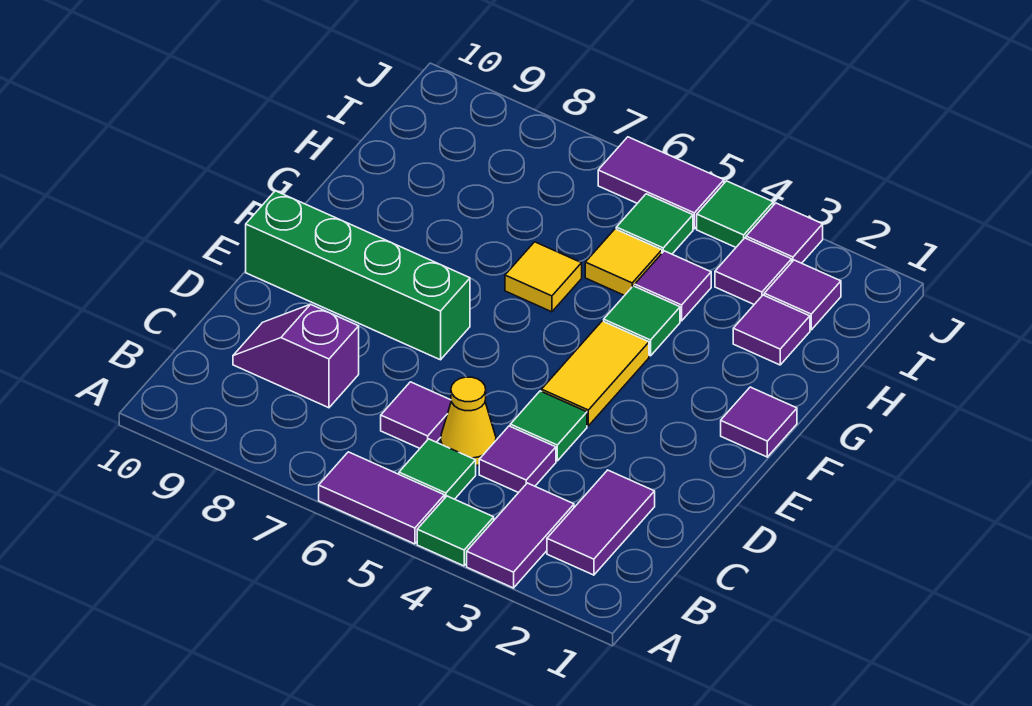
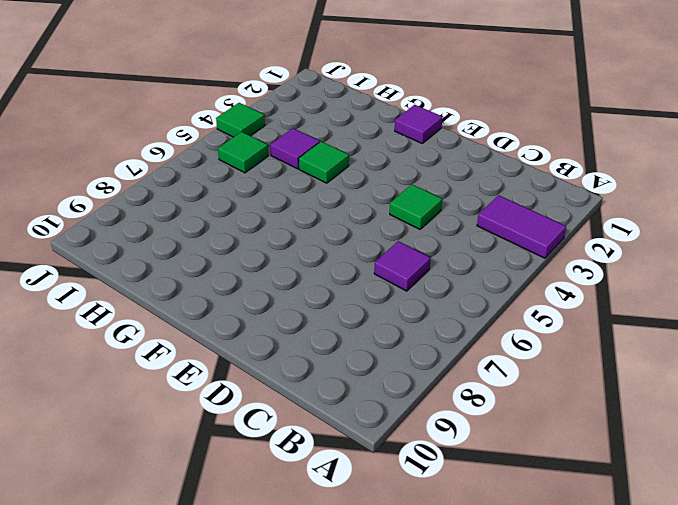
none -> green 1x1 tile [417,496,494,566]
none -> purple 1x2 tile [319,452,444,544]
none -> purple 1x2 tile [547,470,655,575]

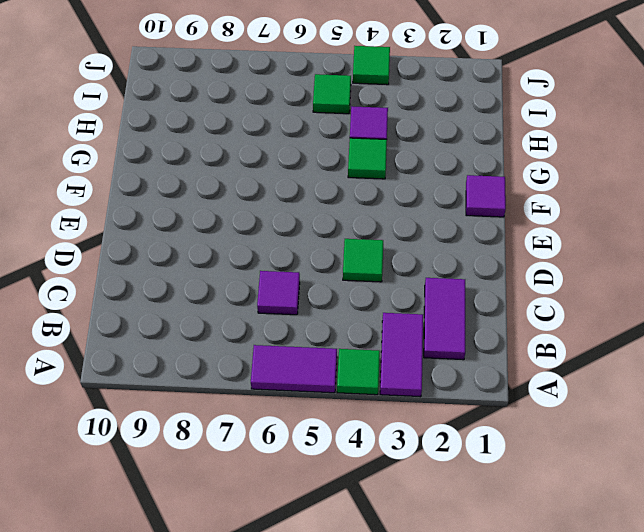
none -> green 1x1 tile [399,439,476,499]
none -> purple 1x1 tile [479,426,556,493]
none -> yellow 1x1 cone [441,377,496,466]

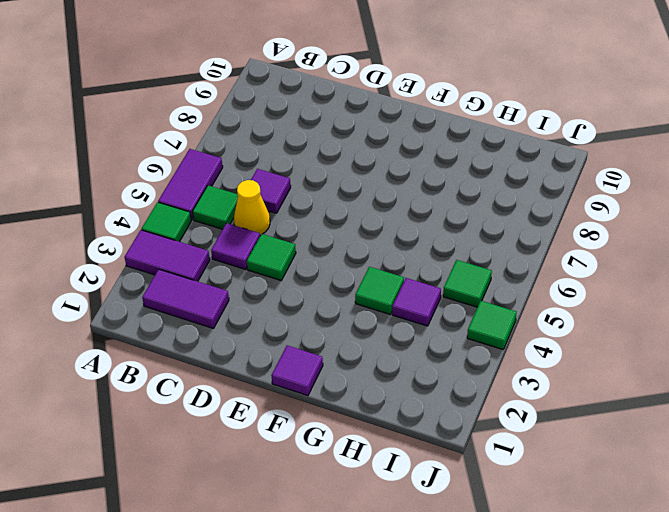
none -> purple 1x2 slope [233,304,359,408]
none -> yellow 1x2 tile [542,321,649,426]
none -> green 1x4 brick [246,191,470,360]

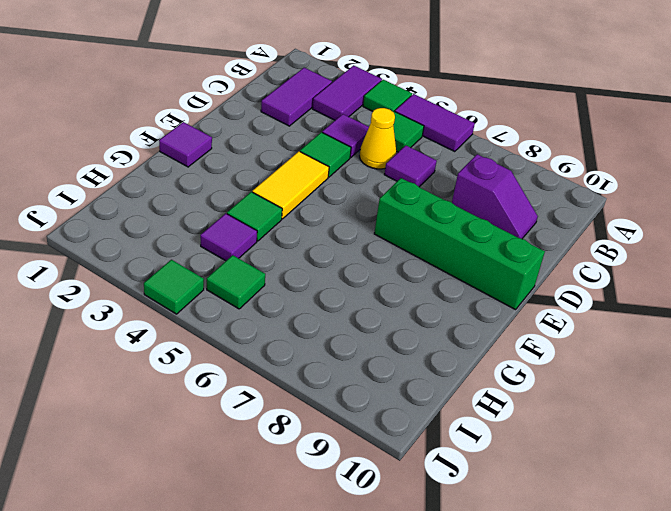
none -> yellow 1x1 tile [505,242,582,312]
none -> purple 1x1 tile [733,295,810,365]
none -> yellow 1x1 tile [585,229,662,296]

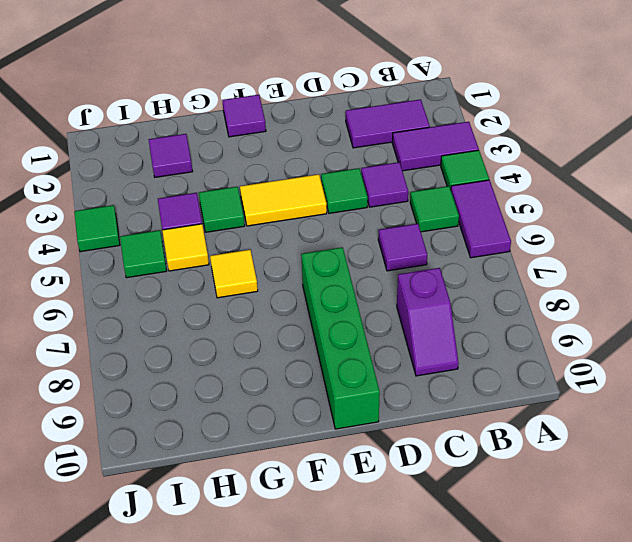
none -> yellow 1x1 cone [441,377,496,466]
none -> purple 1x1 tile [764,260,841,330]
none -> purple 1x1 tile [715,238,792,304]

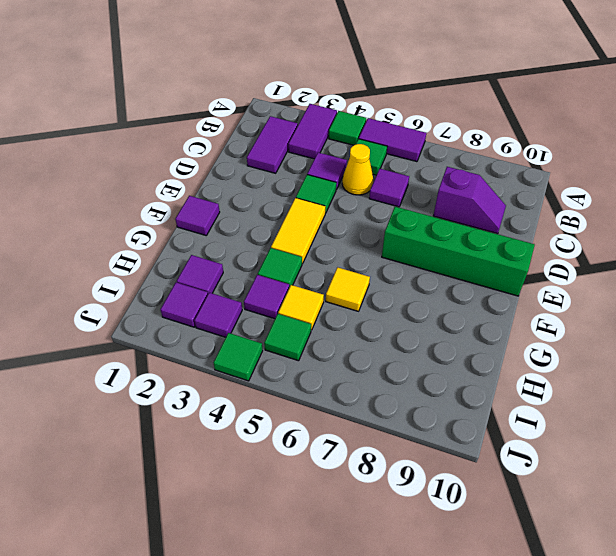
none -> purple 1x1 tile [746,203,823,263]
none -> purple 1x2 tile [598,137,724,229]

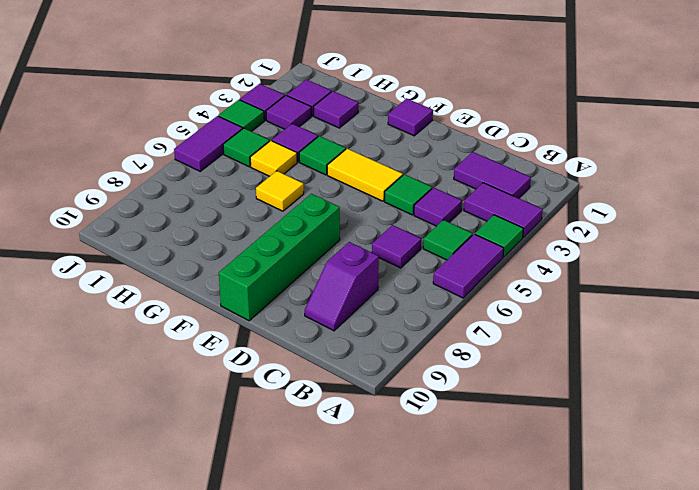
none -> yellow 1x1 cone [441,377,496,466]

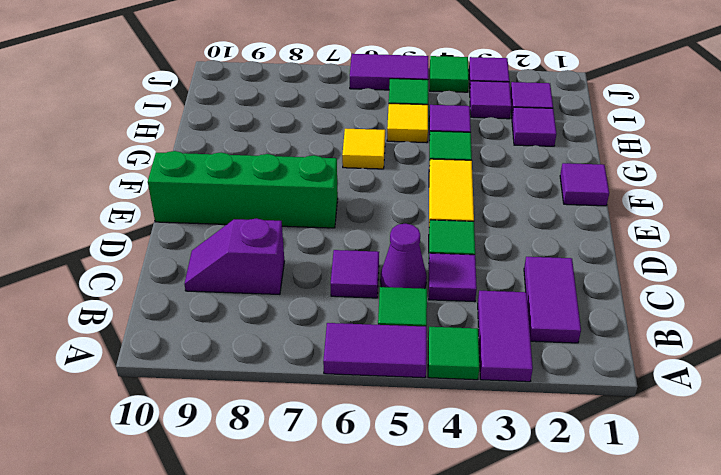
purple 1x1 cone [380,224,427,289] -> yellow 1x1 cone [441,377,496,466]

